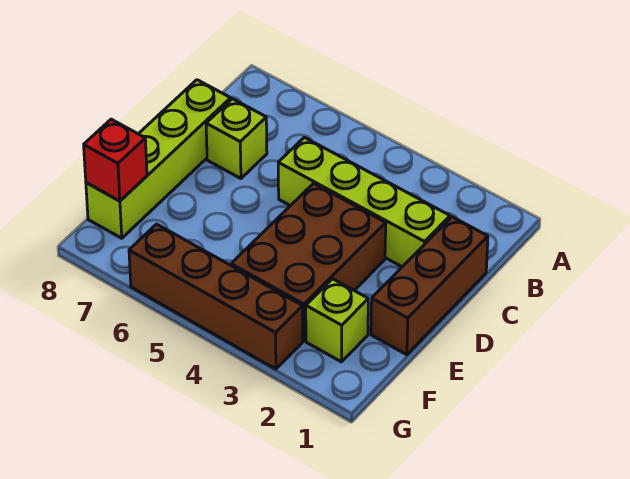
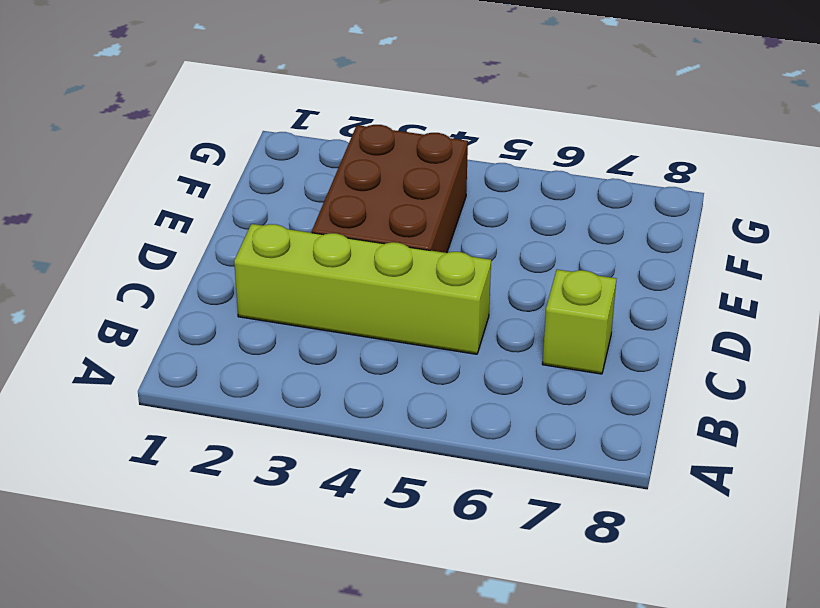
none -> brown 1x3 brick [371,217,488,355]
none -> lime 1x4 brick [86,80,231,238]

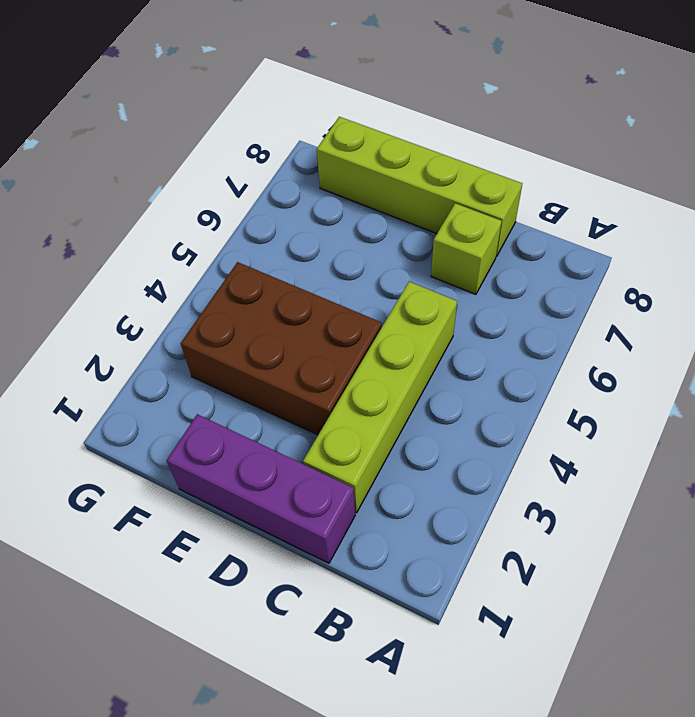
purple 1x3 brick [167,414,355,563] -> brown 1x3 brick [371,217,488,355]
none -> lime 1x1 brick [306,279,368,362]
none -> brown 1x4 brick [129,224,303,369]

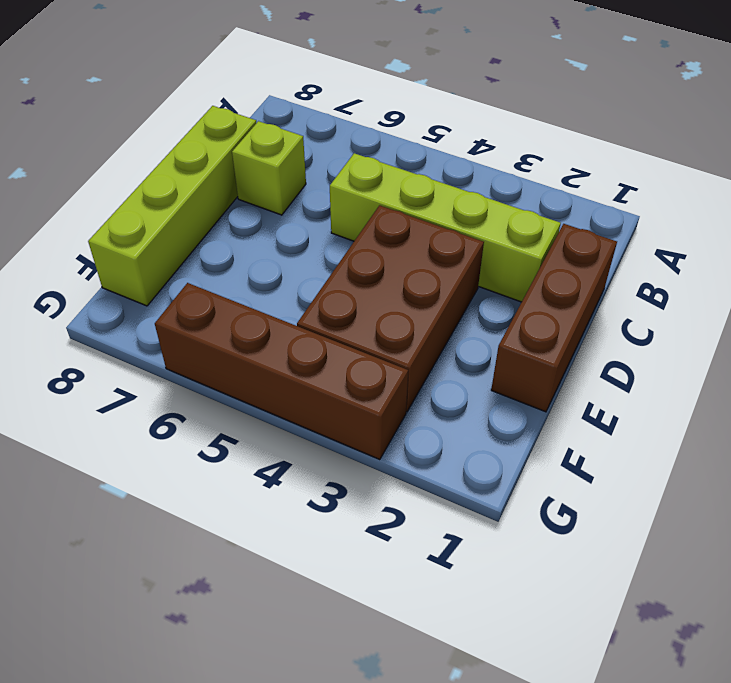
none -> lime 1x1 brick [306,279,368,362]
none -> red 1x1 brick [84,119,147,201]

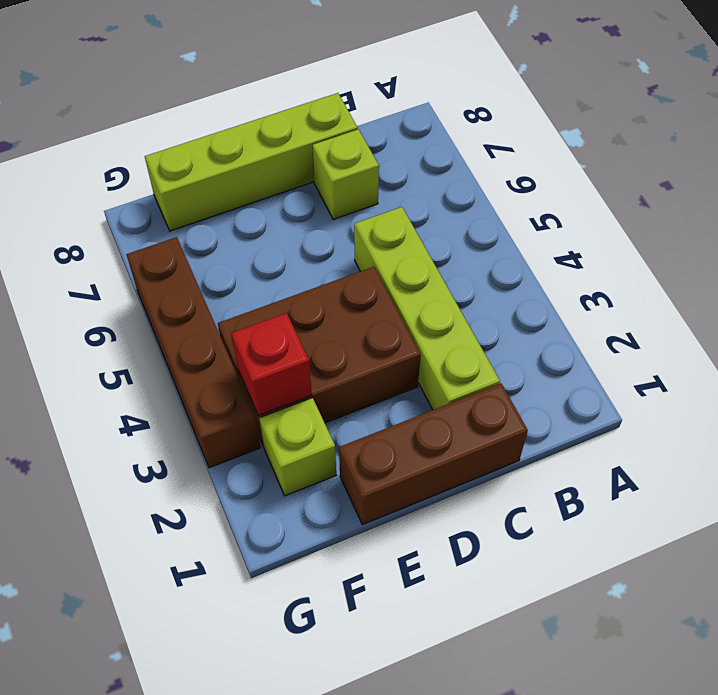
red 1x1 brick [231,313,312,416] -> red 1x1 brick moved to [84,119,147,201]

